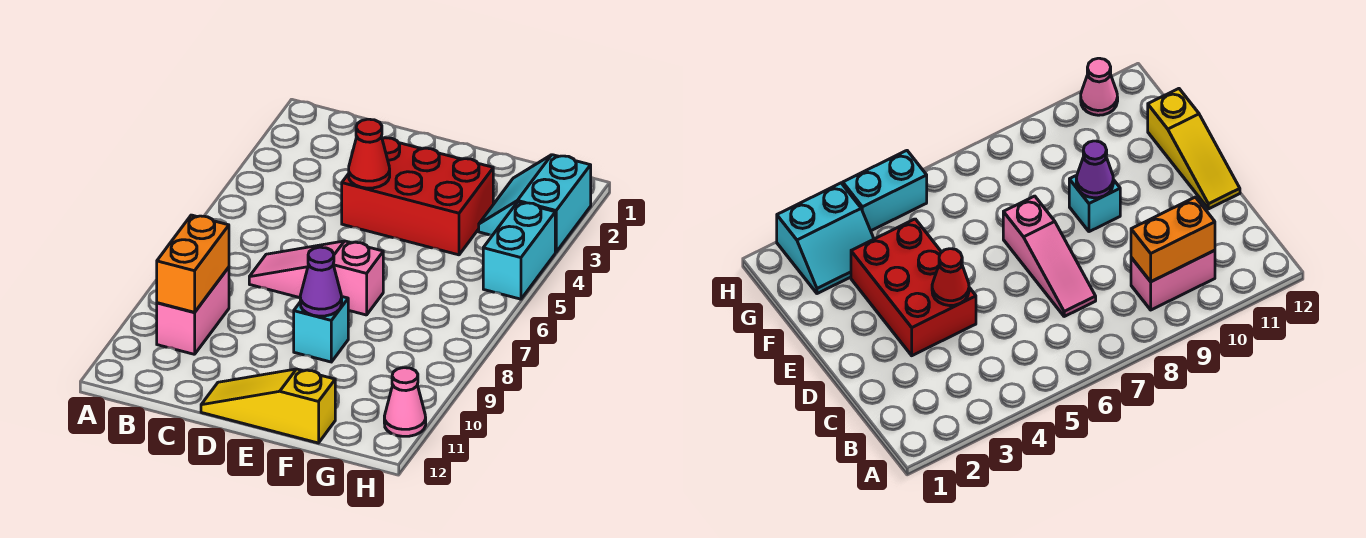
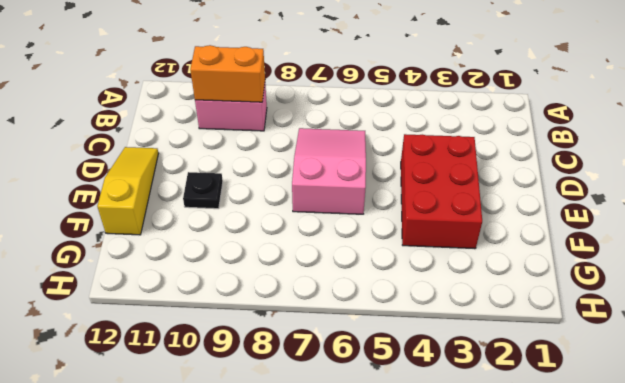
pink 2x3 slope [292,128,366,214] -> pink 1x3 slope [249,241,383,315]
black 1x1 plate [183,172,223,209] -> none
none -> cyan 1x1 brick [294,296,348,362]
none -> cyan 2x2 slope [479,155,591,252]

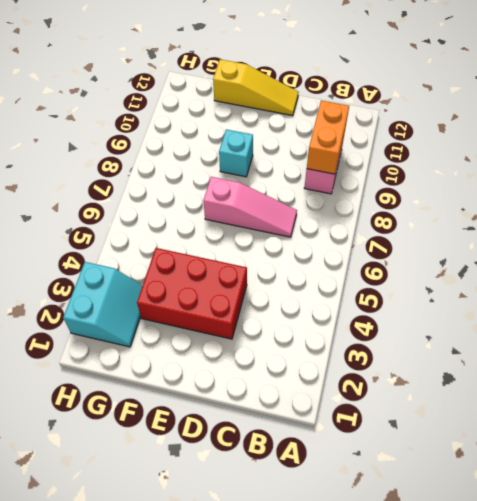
none -> cyan 1x2 brick [483,202,555,299]
none -> pink 1x1 cone [384,368,426,436]

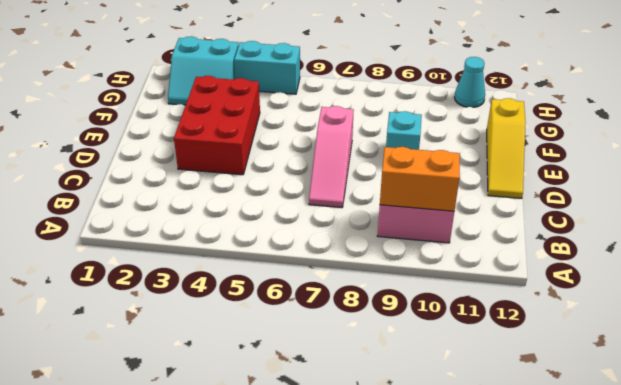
cyan 1x1 cone [455,57,485,107] -> pink 1x1 cone [384,368,426,436]
none -> red 1x1 cone [349,119,390,188]
none -> purple 1x1 cone [300,247,342,316]

